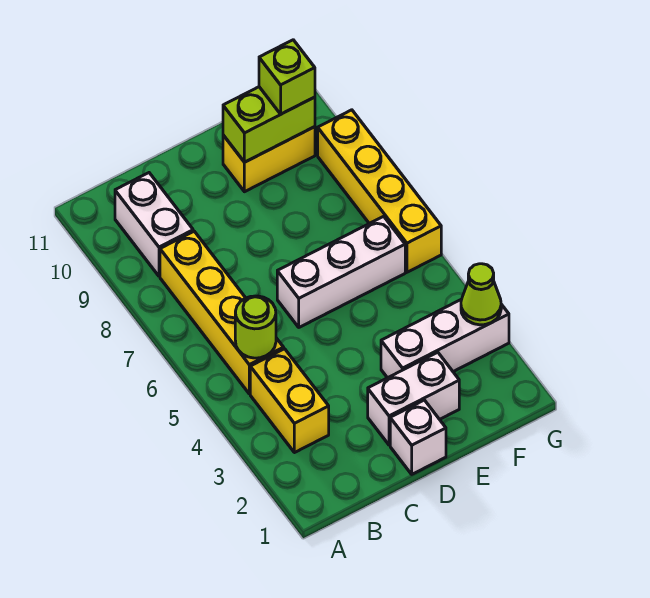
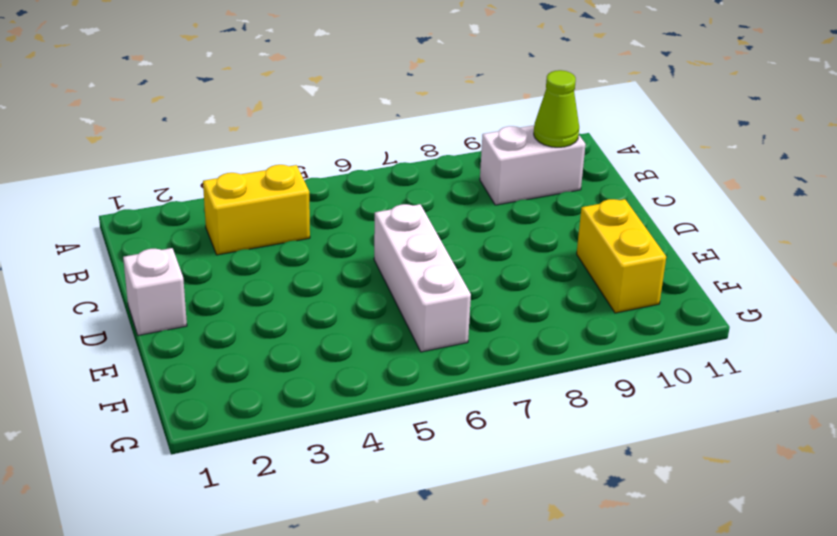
lime 1x1 cone [534,70,579,147] -> lime 1x1 cone moved to [461,264,501,325]
none -> yellow 1x4 brick [160,231,284,394]
none -> white 1x2 brick [368,352,459,445]
none -> white 1x3 brick [381,299,509,378]

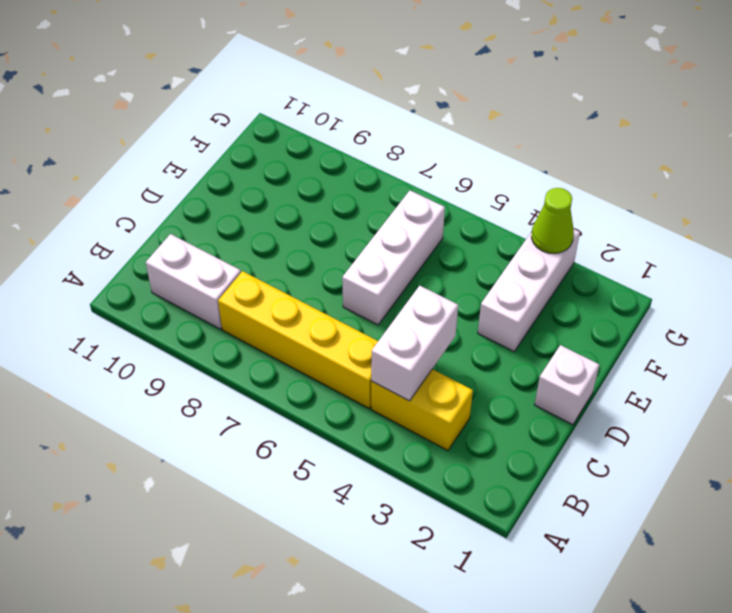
white 1x2 brick [371,286,458,401] -> white 1x2 brick moved to [368,352,459,445]
none -> yellow 1x2 brick [223,127,315,192]
none -> yellow 1x4 brick [318,110,441,272]
none -> lime 1x1 round brick [235,296,276,358]

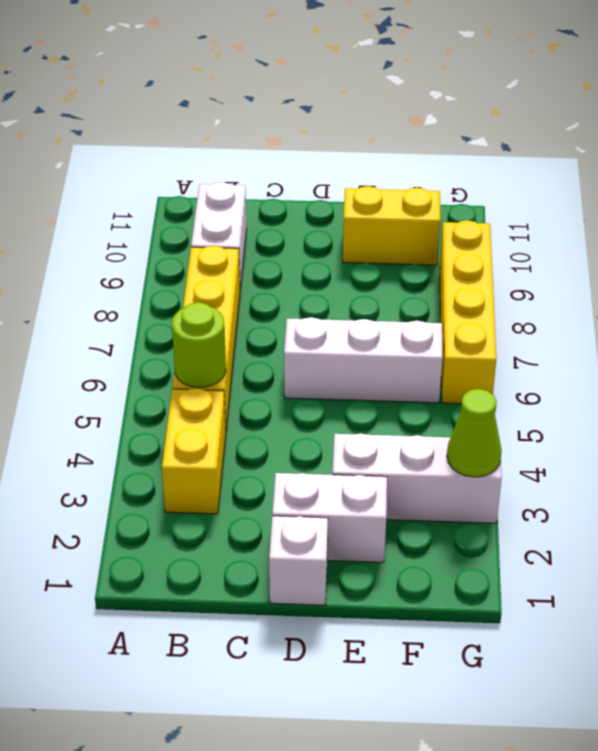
none -> lime 1x2 brick [223,87,315,162]
none -> lime 1x1 brick [259,40,315,114]

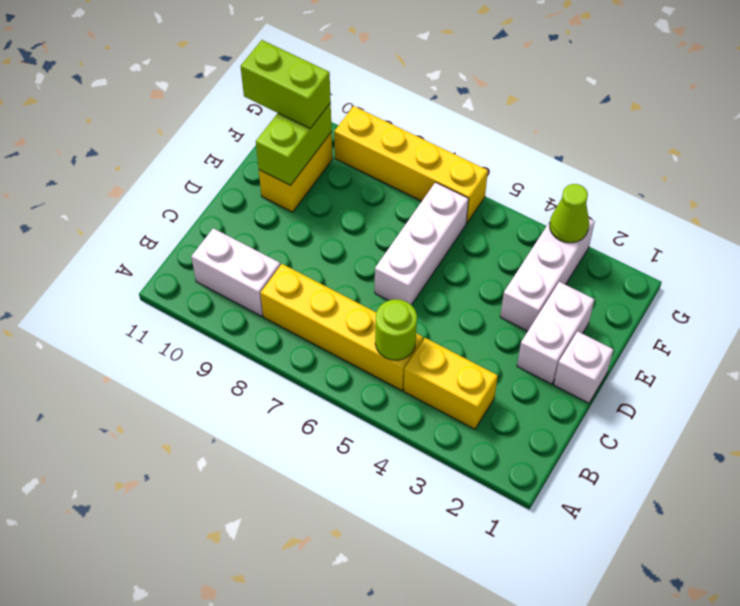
lime 1x2 brick [241,40,331,128] -> lime 1x1 brick [259,40,315,114]

